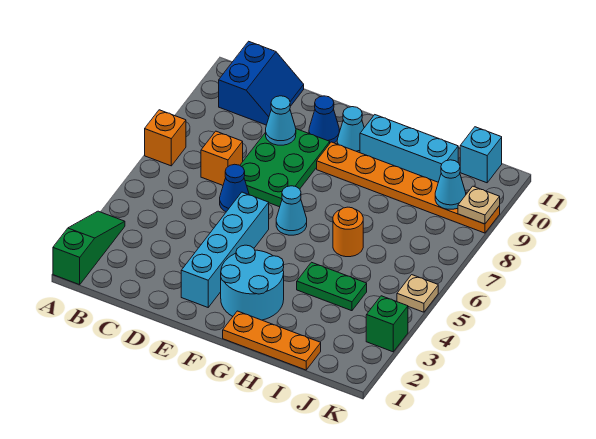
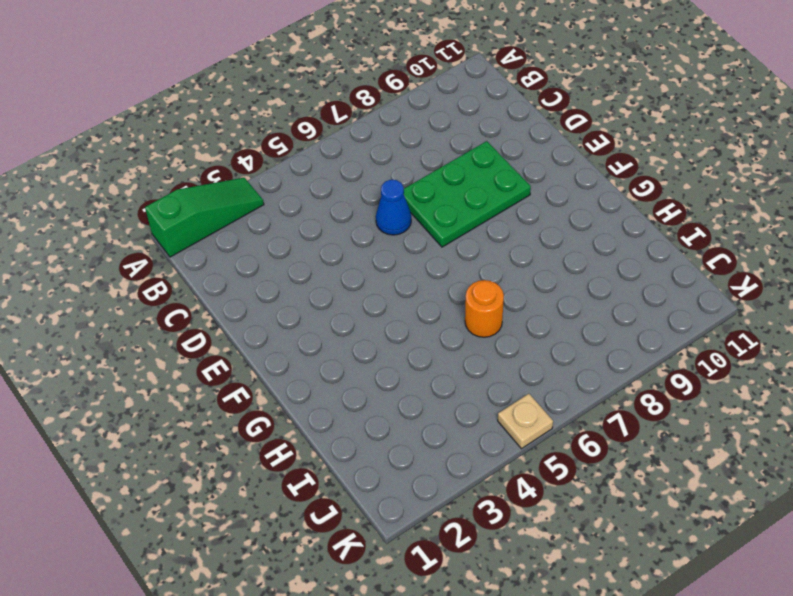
none -> orange 1x1 brick [145,110,186,166]
none -> blue 2x2 slope [219,41,304,125]
none -> orange 1x1 brick [201,131,243,185]

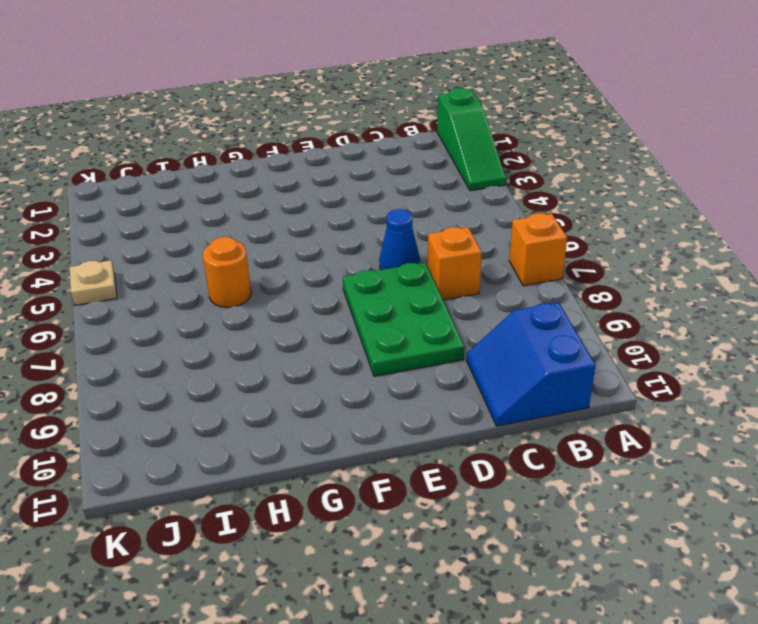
none -> cyan 1x4 brick [181,192,269,307]
none -> blue 1x1 cone [309,96,339,143]
none -> cyan 2x2 round brick [221,245,284,320]

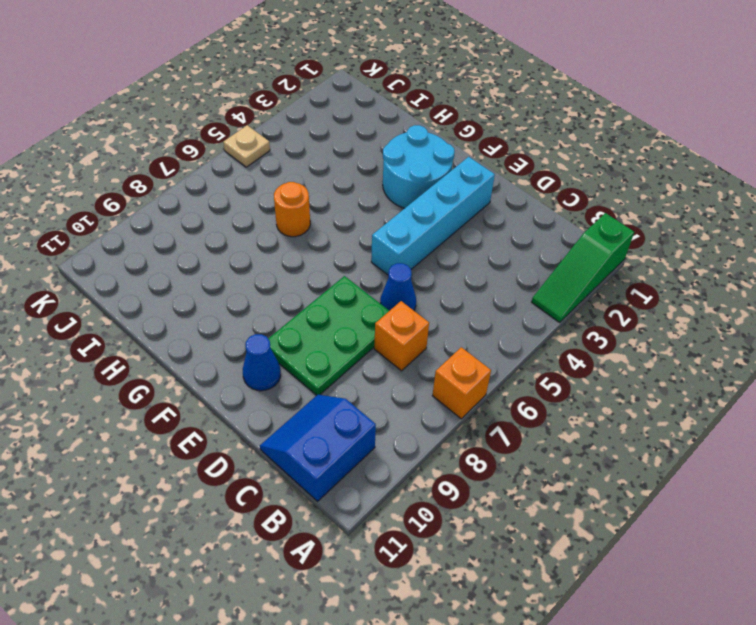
none -> cyan 1x1 cone [276,186,307,235]
none -> orange 1x6 plate [317,142,500,233]
none -> cyan 1x1 cone [337,107,364,153]

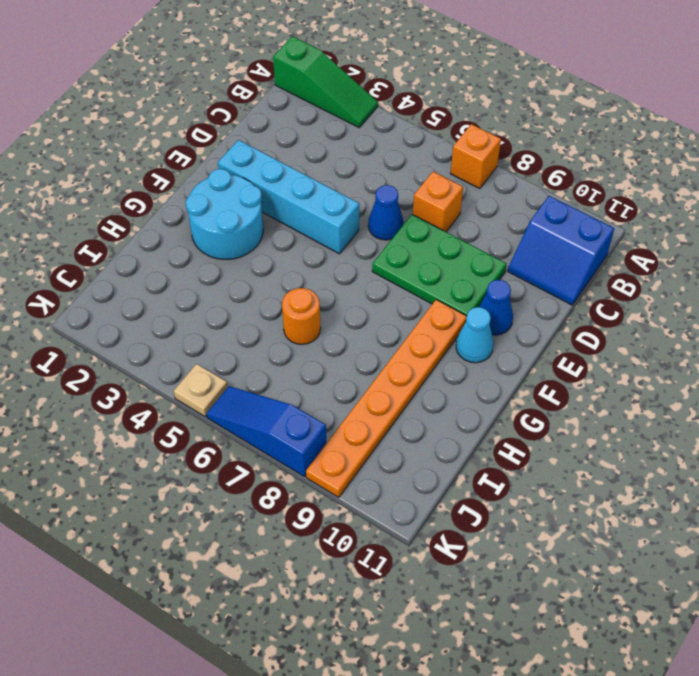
blue 1x3 slope [206,386,327,477] -> none
none -> cyan 1x1 cone [276,186,307,235]
none -> orange 1x3 plate [223,311,321,370]
none -> cyan 1x3 brick [360,115,458,182]

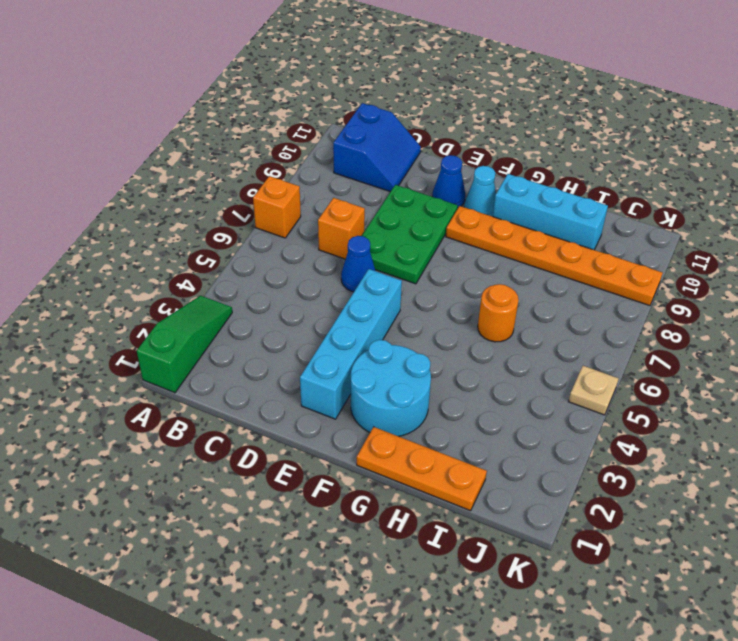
none -> cyan 1x1 cone [276,186,307,235]
none -> green 1x2 plate [297,262,367,311]
none -> cyan 1x1 brick [460,127,502,183]

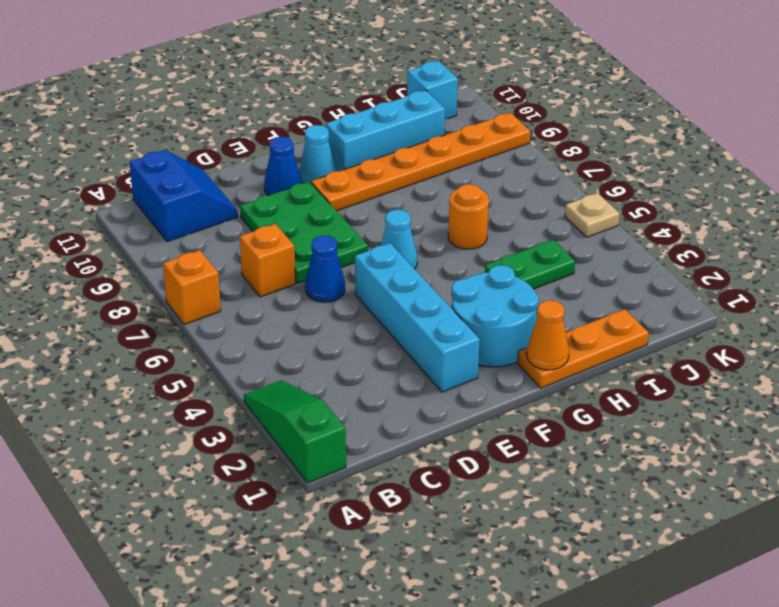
orange 1x1 cone [527,300,569,370] -> none
none -> green 1x1 brick [366,296,408,352]
none -> cyan 1x1 cone [266,96,296,145]
none -> cyan 1x1 cone [435,160,466,209]

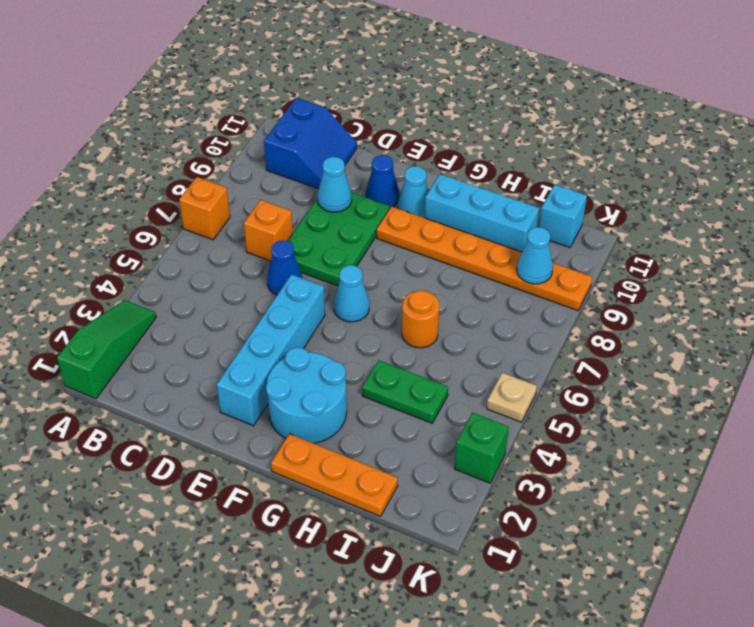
none -> tan 1x1 plate [458,186,500,224]

